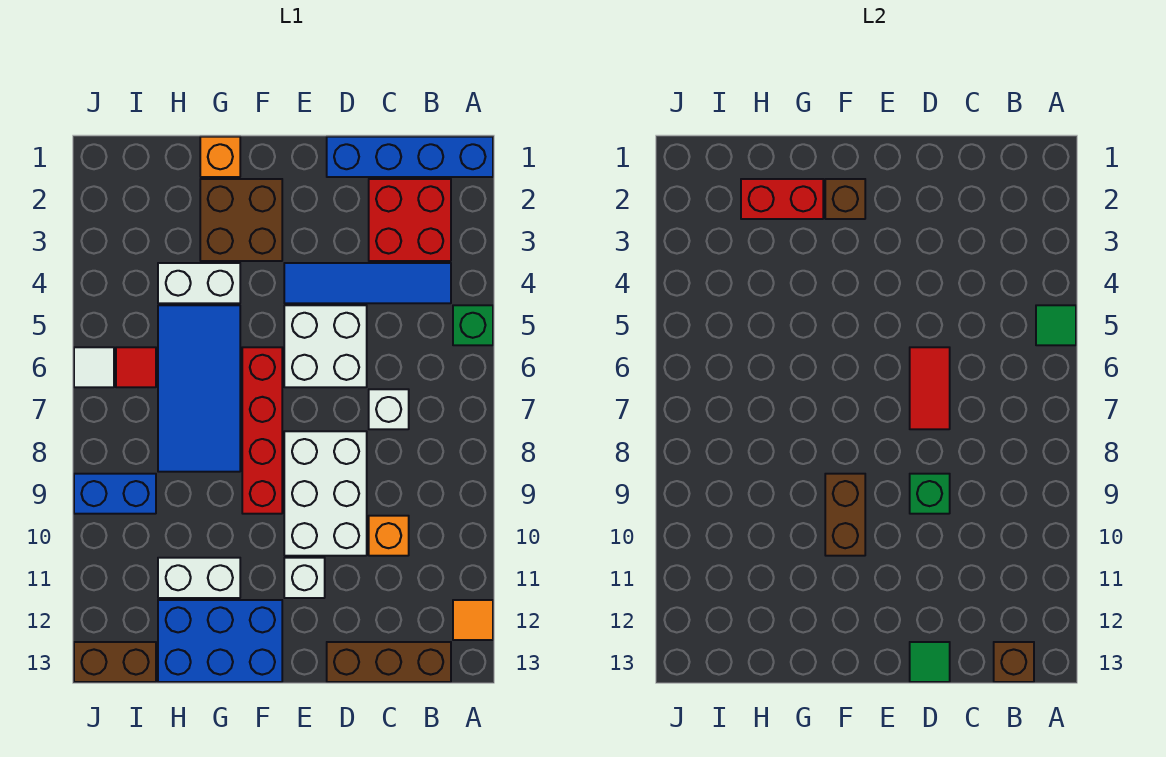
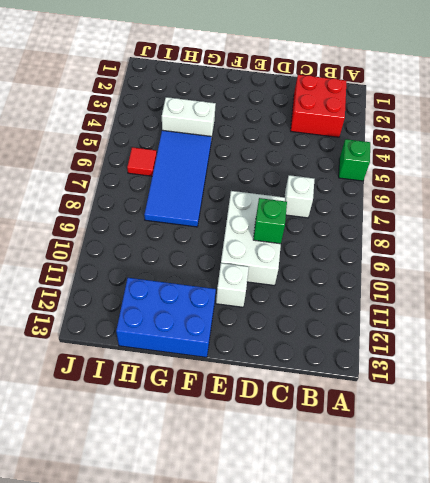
none -> blue 1x4 brick [327,137,493,177]
none -> orange 1x1 tile [453,600,493,640]
none -> blue 1x4 tile [284,263,451,303]
none -> brown 1x3 brick [327,642,451,682]

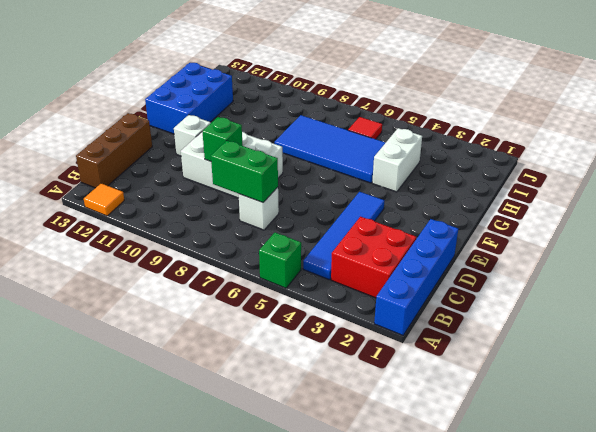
green 1x2 brick [211,141,278,203] -> none
none -> orange 1x1 brick [369,516,409,556]
none -> white 2x2 brick [284,305,367,387]
none -> brown 2x2 brick [200,179,282,261]
none -> red 1x4 brick [242,347,282,514]

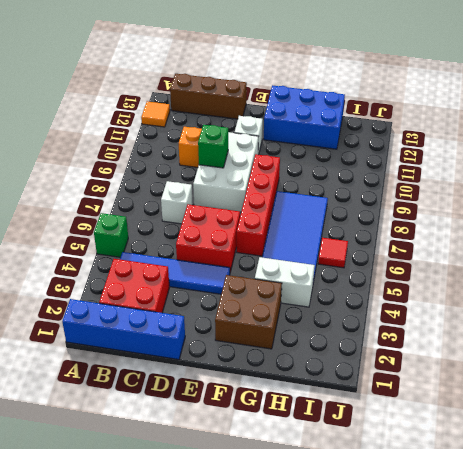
red 2x2 brick [176,204,240,272] -> white 2x2 brick [284,305,367,387]
none -> orange 1x1 brick [200,137,240,177]
none -> white 1x2 brick [158,558,240,598]
none -> blue 1x2 brick [74,474,156,514]
none -> brown 1x2 brick [74,642,156,682]

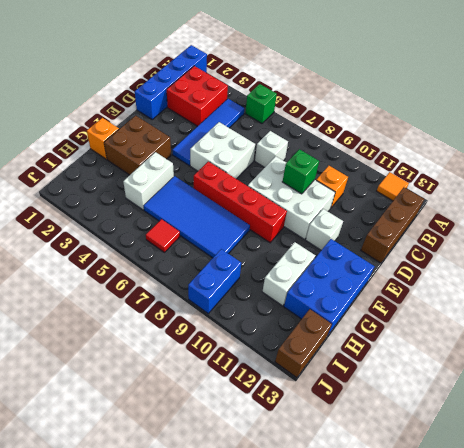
none -> white 1x1 tile [74,347,114,387]
none -> green 1x1 tile [1036,305,1076,345]
none -> brown 1x1 brick [994,642,1034,682]
none -> red 1x2 tile [910,347,950,429]

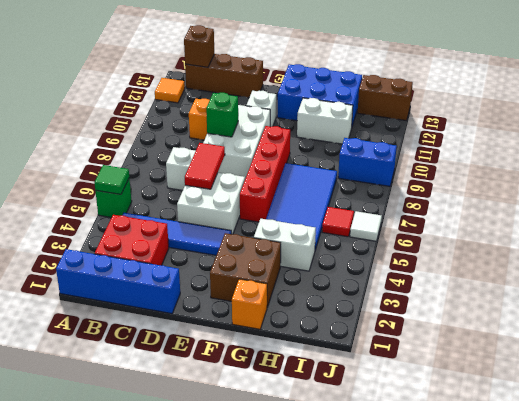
none -> green 1x1 tile [910,642,950,682]
none -> brown 1x1 brick [825,179,865,219]
none -> brown 1x2 brick [825,474,865,556]
none -> red 1x2 brick [741,179,823,219]

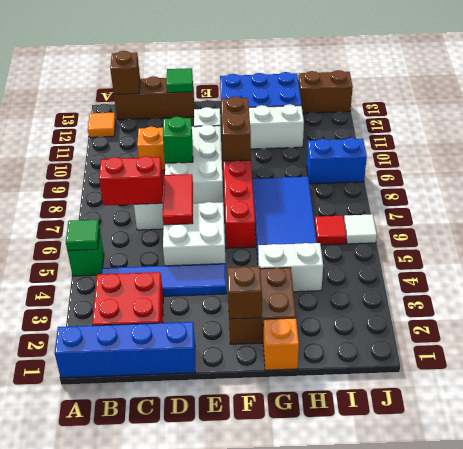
red 1x2 brick [99,156,163,205] -> red 1x2 brick moved to [741,179,823,219]

